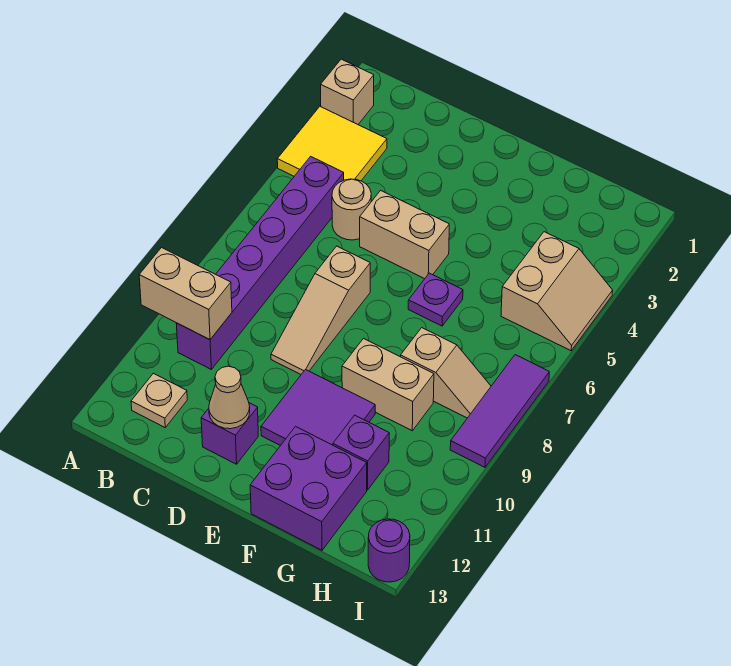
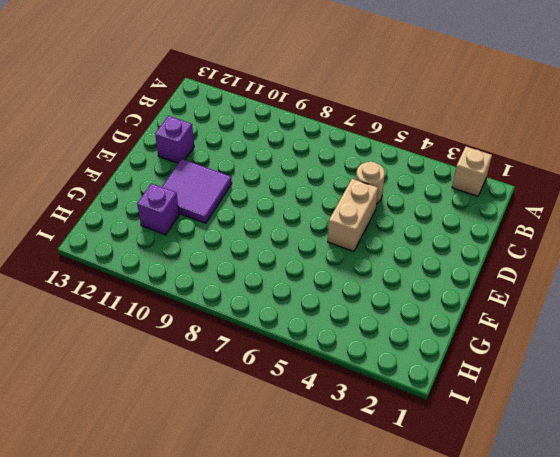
none -> yellow 2x2 tile [277,107,387,181]
none -> purple 1x6 brick [176,156,344,369]
none -> tan 1x1 plate [131,373,187,427]

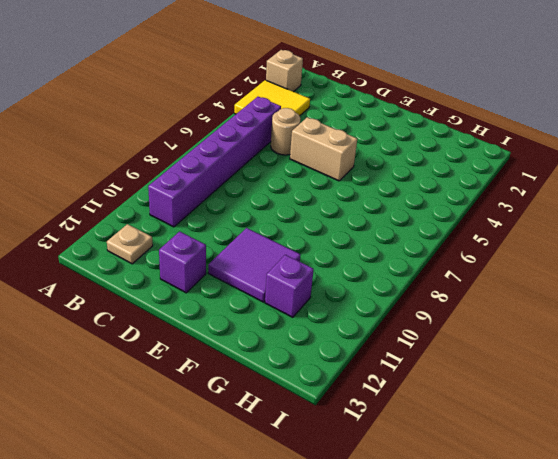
none -> tan 1x3 slope [271,246,370,374]
none -> purple 1x1 plate [408,273,463,326]
none -> tan 1x2 brick [342,339,434,431]

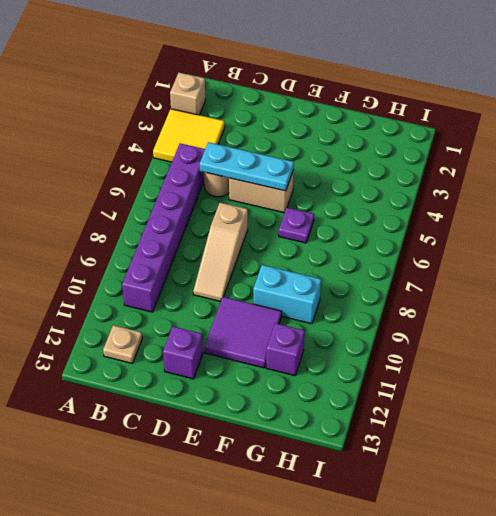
cyan 1x3 plate [200,142,294,191] -> none
cyan 1x2 brick [253,265,321,324] -> tan 1x2 brick [342,339,434,431]
none -> purple 2x2 brick [250,426,367,550]
none -> tan 1x2 slope [401,328,491,418]
none -> tan 2x2 slope [501,232,613,351]

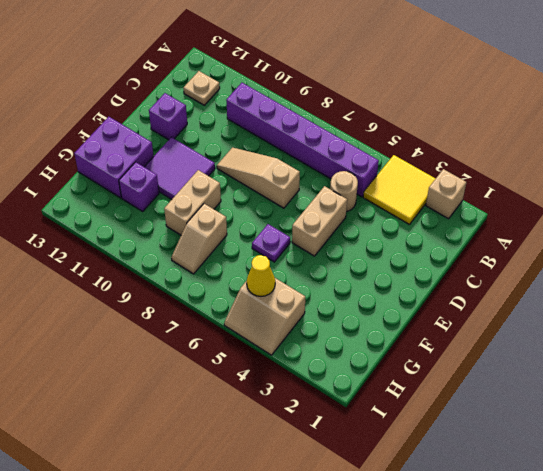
yellow 1x1 cone [247,255,275,296] -> none
none -> purple 1x3 tile [450,355,549,467]
none -> purple 1x1 round brick [368,519,410,582]
none -> tan 1x2 brick [139,248,232,340]

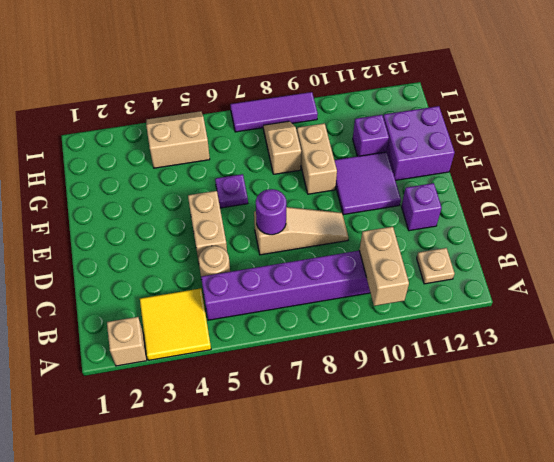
purple 1x1 round brick [256,189,286,235] -> purple 1x1 round brick moved to [368,519,410,582]
none -> tan 1x1 cone [209,366,250,429]

